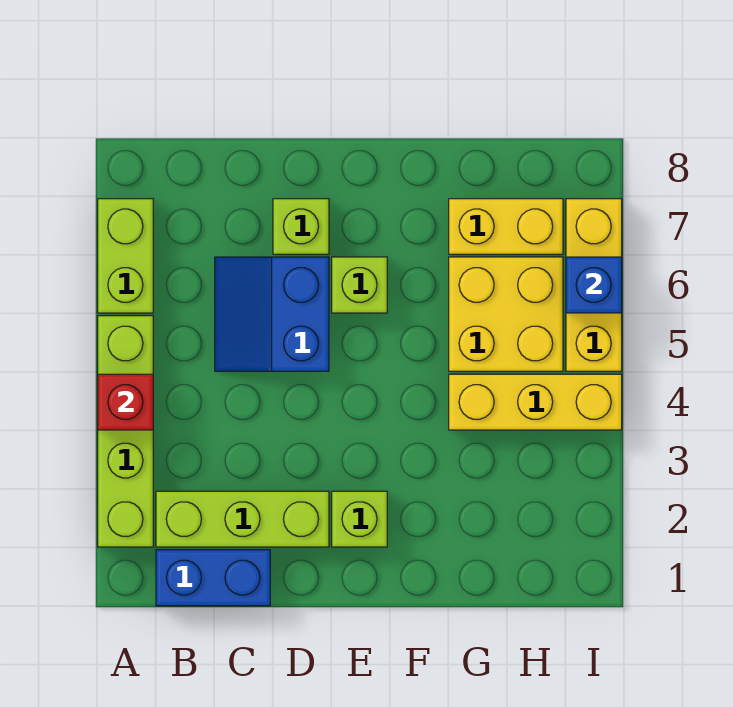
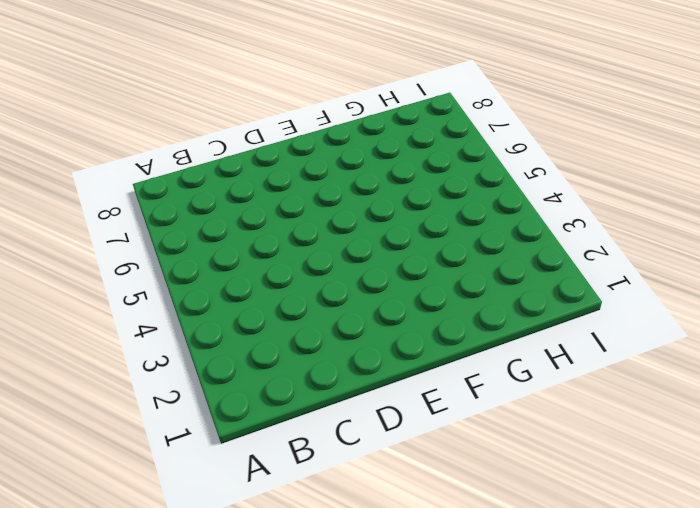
none -> lime 1x4 brick [98,316,153,547]
none -> lime 1x2 brick [98,199,153,313]
none -> blue 1x2 brick [156,550,270,606]

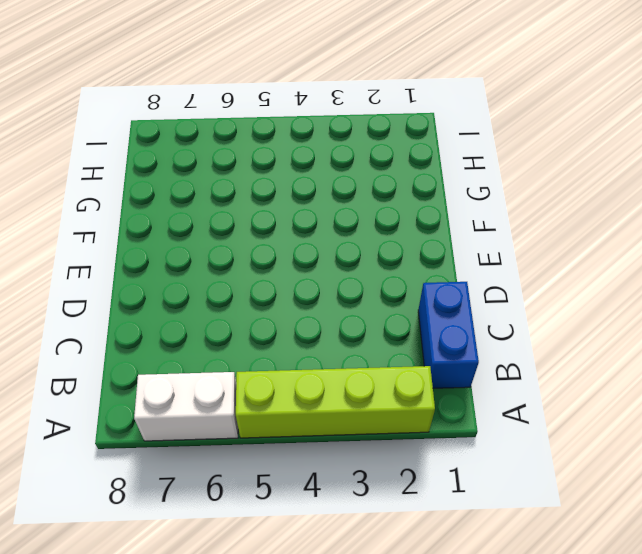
white 1x2 brick [134,372,238,441] -> lime 1x2 brick [98,199,153,313]
none -> lime 1x3 brick [156,491,329,547]
none -> blue 2x2 slope [215,257,329,371]
none -> lime 1x1 brick [273,199,329,254]

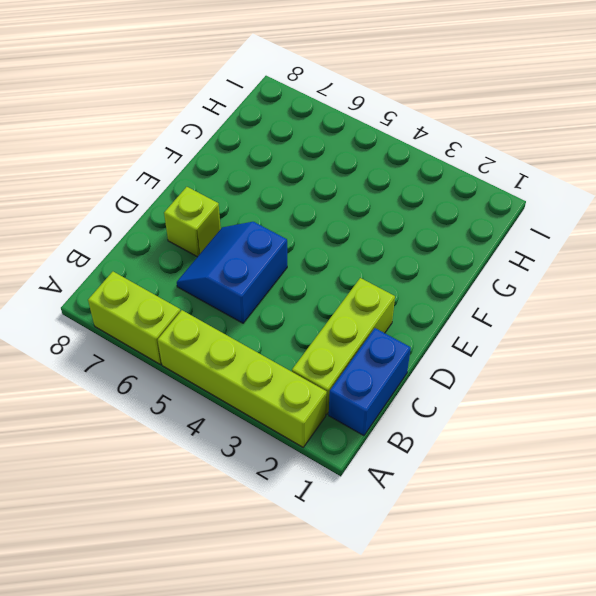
blue 2x2 slope [177,222,287,323] -> blue 2x2 slope turned to [215,257,329,371]
none -> lime 1x1 brick [332,491,387,547]
none -> lime 1x1 brick [332,257,387,313]
none -> yellow 1x3 brick [449,374,622,430]

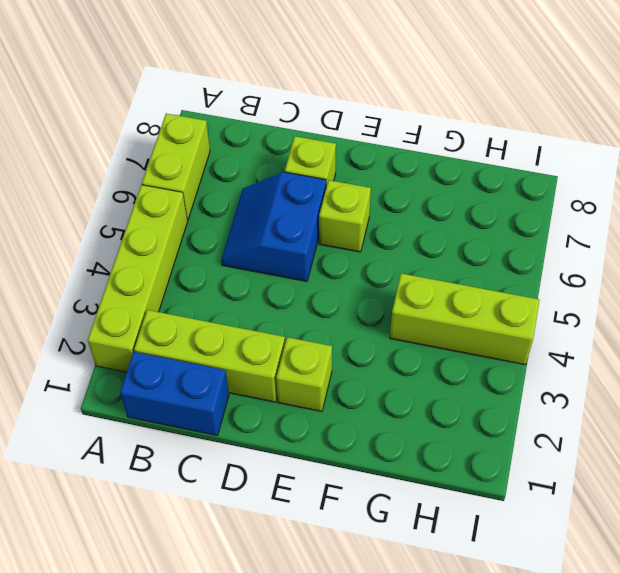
lime 1x3 brick [390,273,540,365] -> yellow 1x3 brick [449,374,622,430]
none -> yellow 2x2 brick [449,257,563,371]
none -> yellow 1x2 brick [449,199,563,254]
none -> yellow 1x3 brick [566,199,622,371]

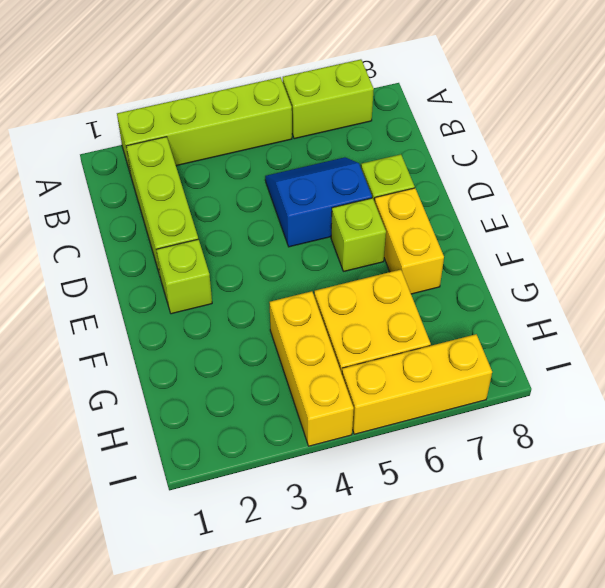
yellow 1x2 brick [375,188,444,294] -> yellow 1x2 brick moved to [449,199,563,254]
none -> blue 1x2 brick [156,550,270,606]
none -> red 1x1 brick [98,374,153,430]
none -> blue 1x1 brick [566,257,622,313]

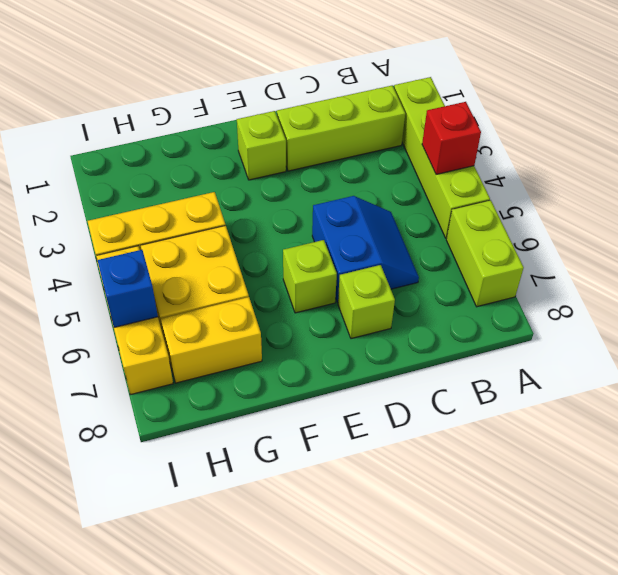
none -> blue 1x2 brick [156,550,270,606]

